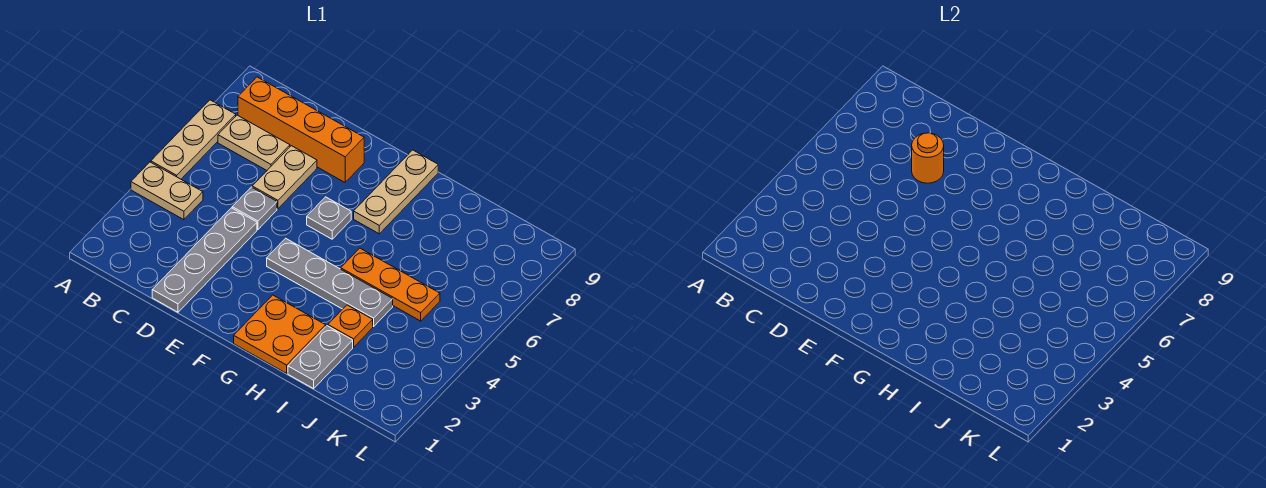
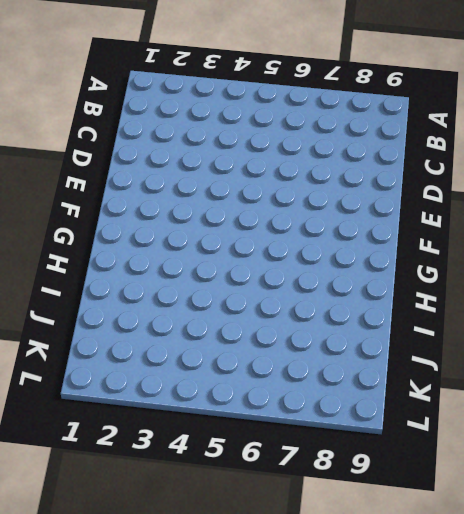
none -> tan 1x2 plate [131,162,203,220]
none -> tan 1x3 plate [151,100,236,179]
none -> tan 1x2 plate [218,115,290,170]

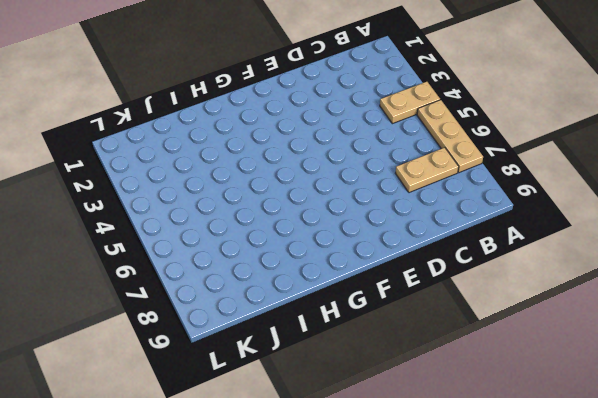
none -> orange 1x4 brick [238,77,364,182]
none -> grey 1x4 plate [152,208,257,312]
none -> grey 1x1 plate [232,187,277,229]

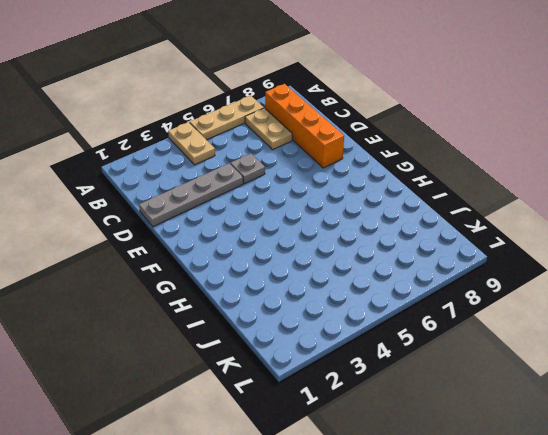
none -> tan 1x2 plate [252,146,317,209]
none -> grey 1x4 plate [267,238,393,326]
none -> grey 1x1 plate [307,197,351,239]

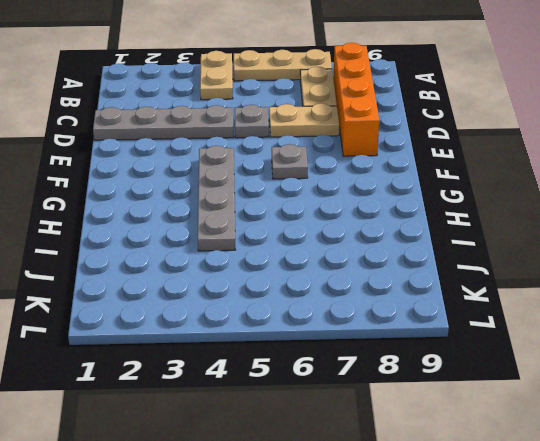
none -> orange 2x2 plate [234,295,326,373]
none -> tan 1x3 plate [354,150,438,234]
none -> orange 1x3 plate [341,248,440,321]

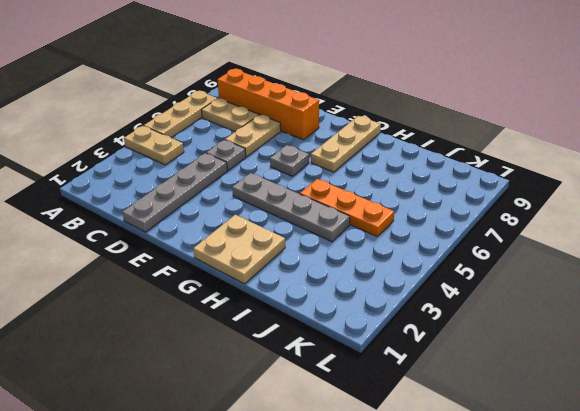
tan 2x2 plate [193,215,285,284] -> orange 2x2 plate [234,295,326,373]
none -> grey 1x2 plate [288,326,353,389]
none -> orange 1x1 plate [328,305,373,347]
none -> orange 1x1 round brick [912,133,944,183]

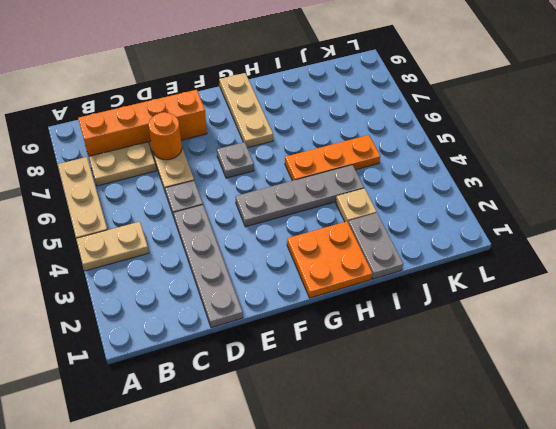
tan 1x1 plate [336,188,376,222] -> orange 1x1 plate [328,305,373,347]

